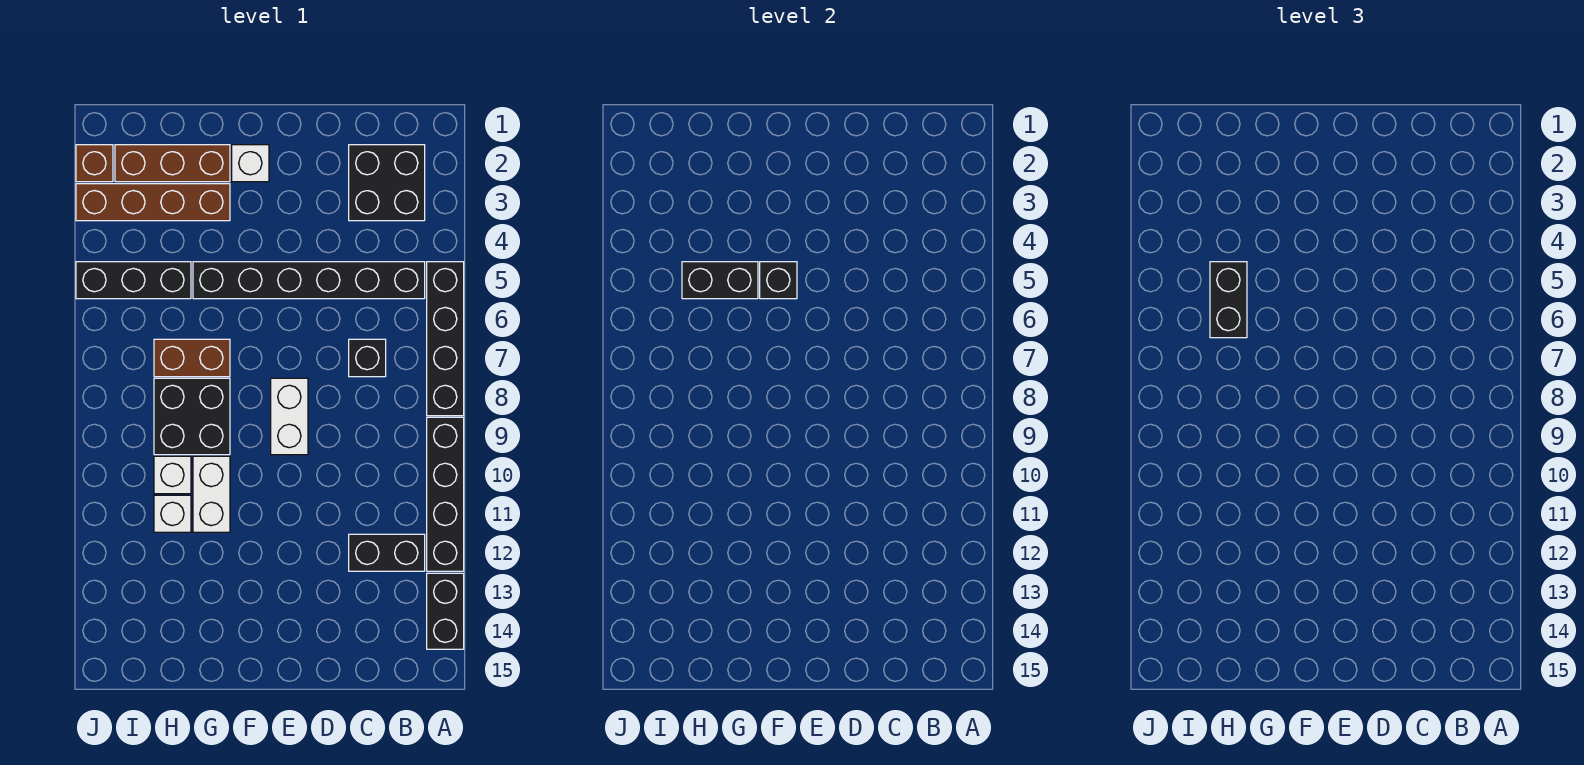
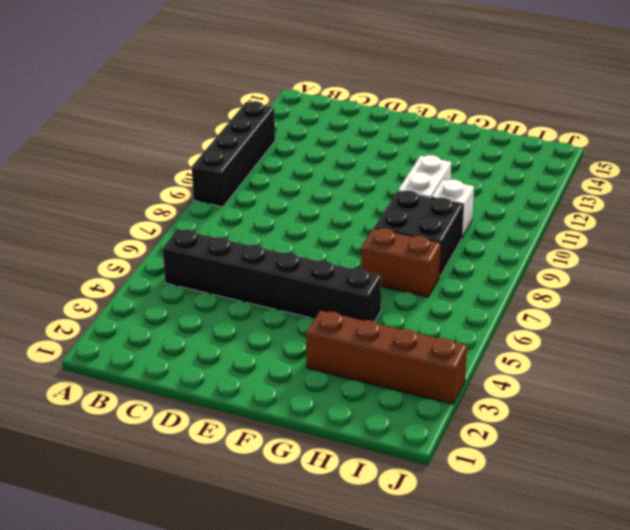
none -> black 1x4 brick [427,262,464,416]
none -> black 1x2 brick [427,573,464,649]
none -> black 2x2 brick [349,145,425,221]

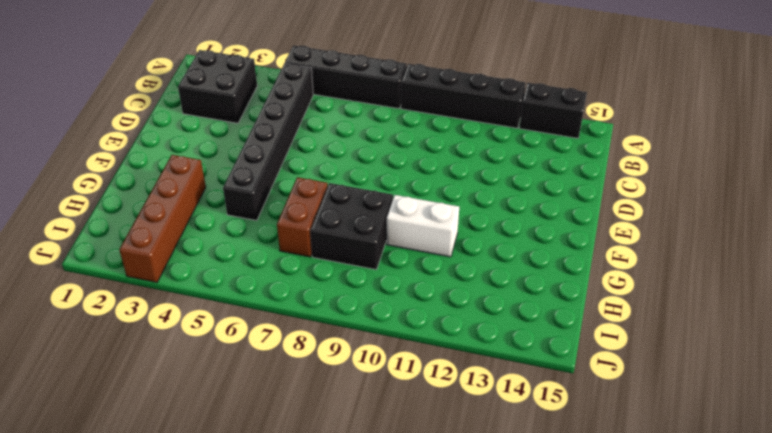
none -> black 1x2 brick [349,534,425,571]
none -> black 1x1 brick [349,339,386,377]
none -> white 1x2 brick [271,378,308,455]

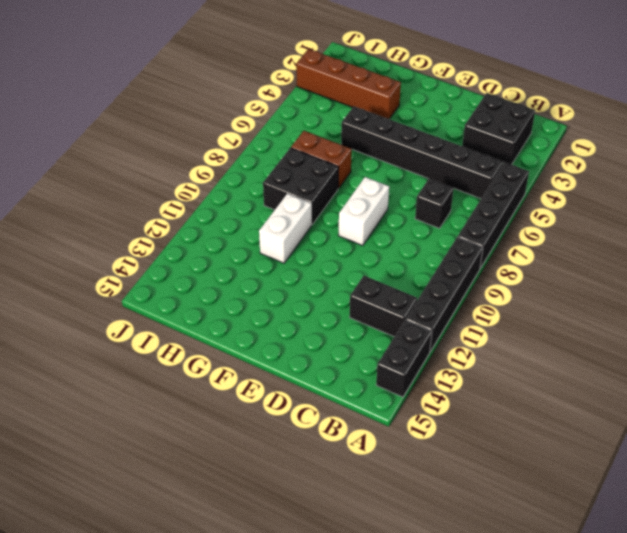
none -> white 1x1 brick [232,145,269,182]
none -> brown 1x3 brick [115,145,230,182]
none -> black 1x3 brick [76,262,191,299]

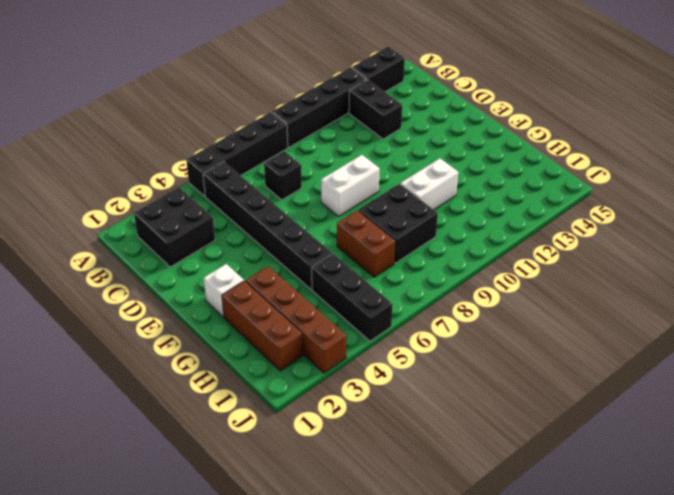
none -> white 1x1 brick [154,456,191,494]
none -> white 1x1 brick [154,495,191,532]
none -> brown 1x1 brick [76,145,113,182]

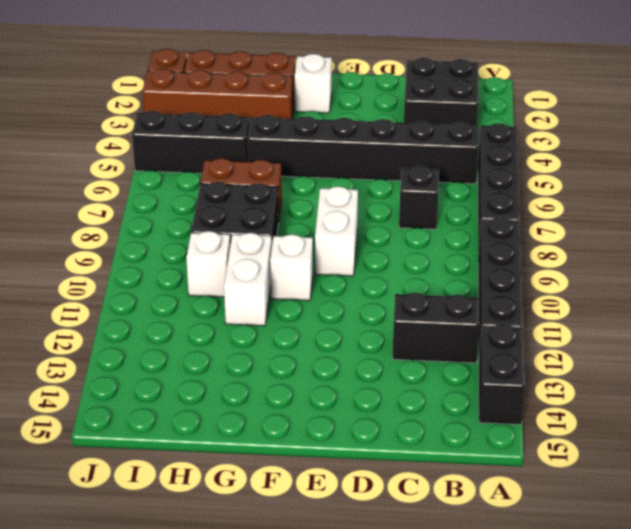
white 1x1 brick [270,234,313,301] -> white 1x1 brick moved to [154,495,191,532]
none -> black 1x1 brick [760,262,797,299]
none -> black 1x2 brick [682,262,758,299]
none -> black 1x2 brick [1210,262,1247,338]

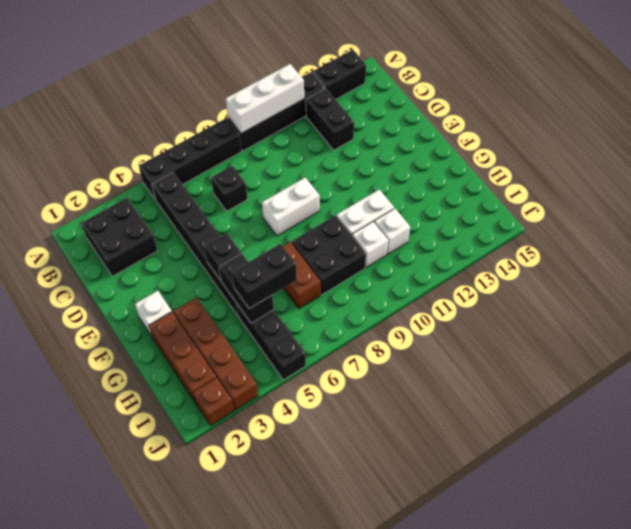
white 1x3 brick [226,64,304,133] -> none

